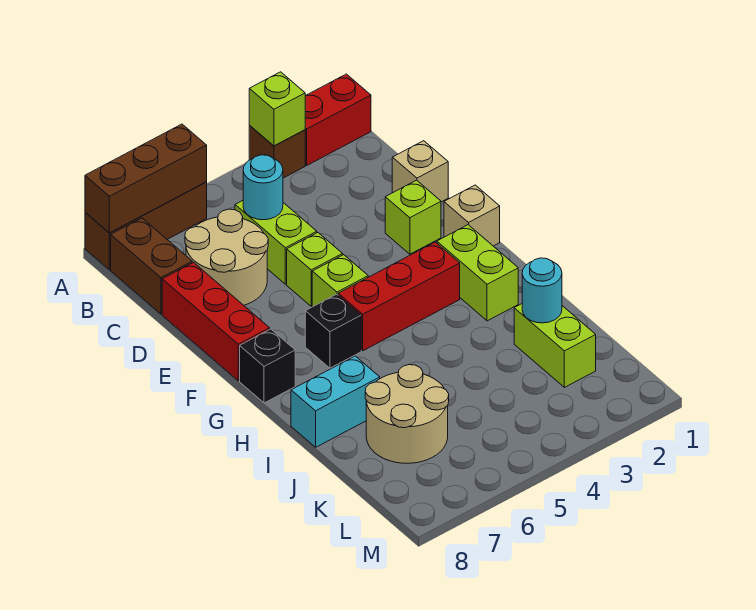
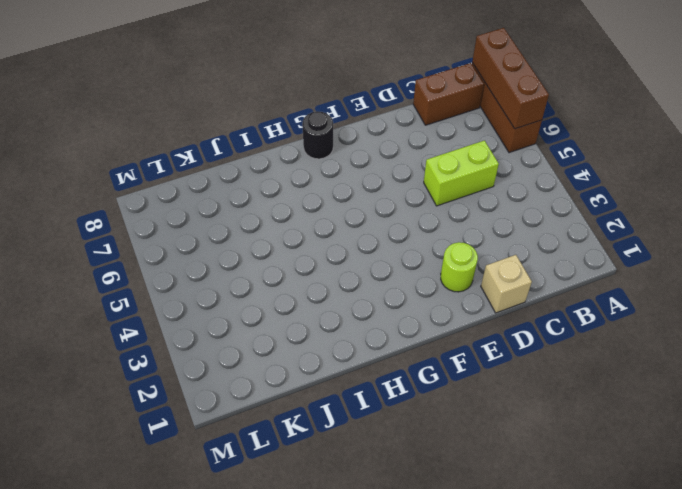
lime 1x1 round brick [441,242,478,292] -> lime 1x1 brick [385,180,441,254]
black 1x1 round brick [302,111,333,159] -> black 1x1 brick [240,329,295,403]
none -> red 1x2 brick [305,74,371,165]
none -> brown 1x1 brick [249,126,305,178]
none -> tan 2x2 round brick [185,209,268,305]

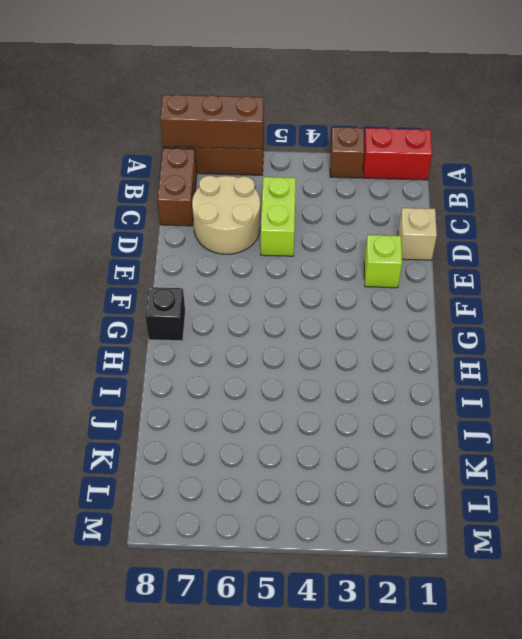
none -> red 1x3 brick [162,263,270,381]
none -> lime 1x1 brick [287,233,343,306]
none -> tan 1x1 brick [444,185,500,246]

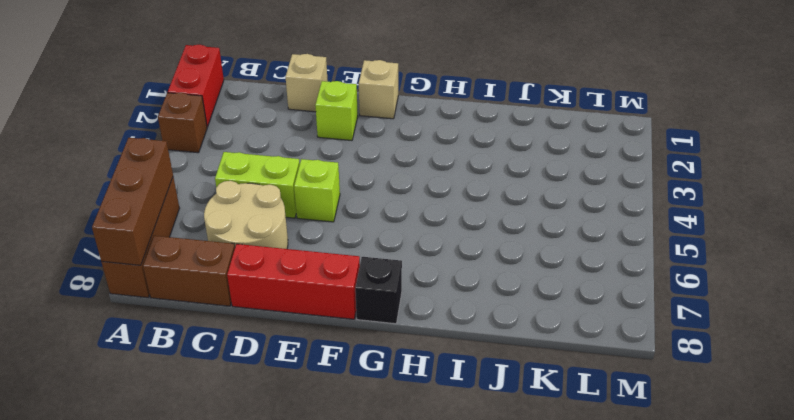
none -> lime 1x1 brick [312,255,368,307]
none -> lime 1x2 brick [437,225,518,321]
none -> red 1x3 brick [338,242,460,351]

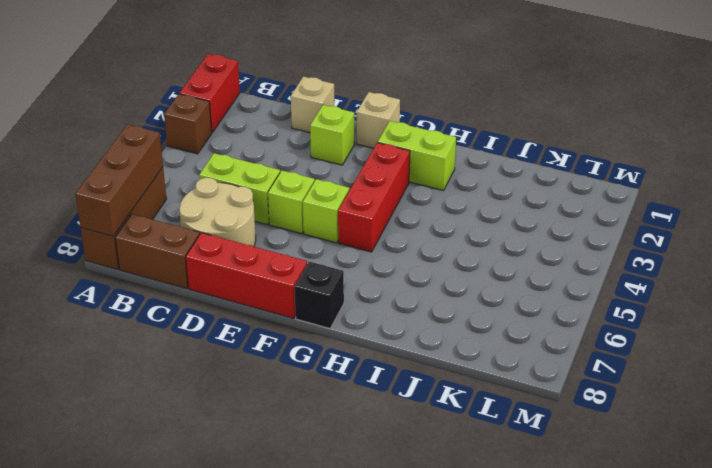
none -> black 1x1 brick [305,294,361,368]
none -> cyan 1x2 brick [291,356,380,447]
none -> lime 1x2 brick [514,304,596,387]

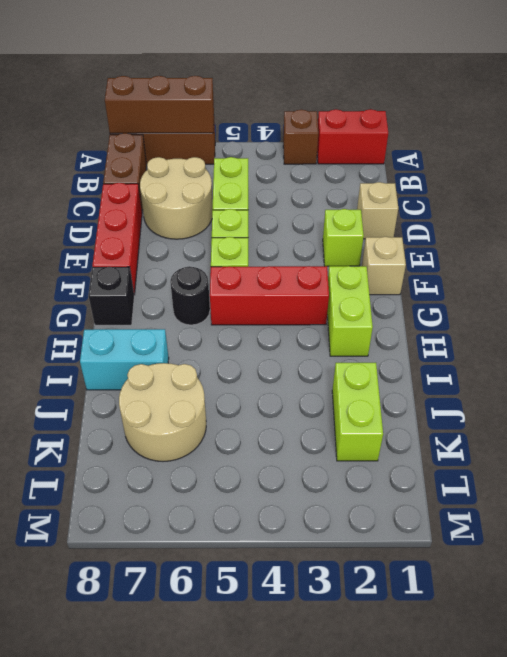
black 1x1 round brick [170,266,210,325] -> black 1x1 brick [305,294,361,368]
none -> lime 1x1 brick [249,72,305,146]
none -> cyan 1x1 round brick [243,155,283,220]
none -> cyan 1x1 round brick [522,258,562,323]

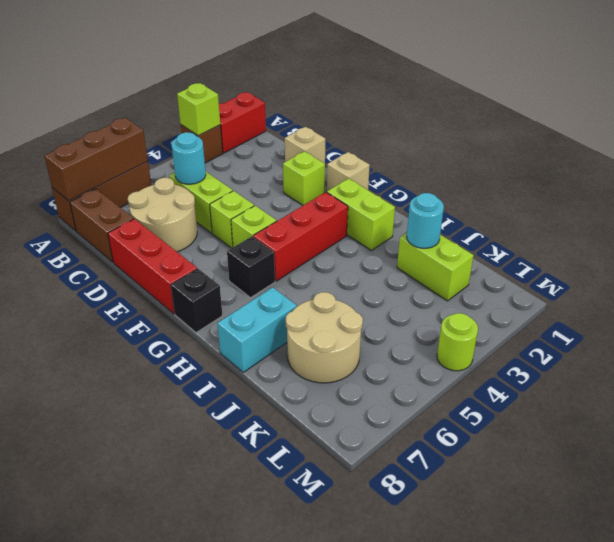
lime 1x1 round brick [437,313,478,371] -> none

